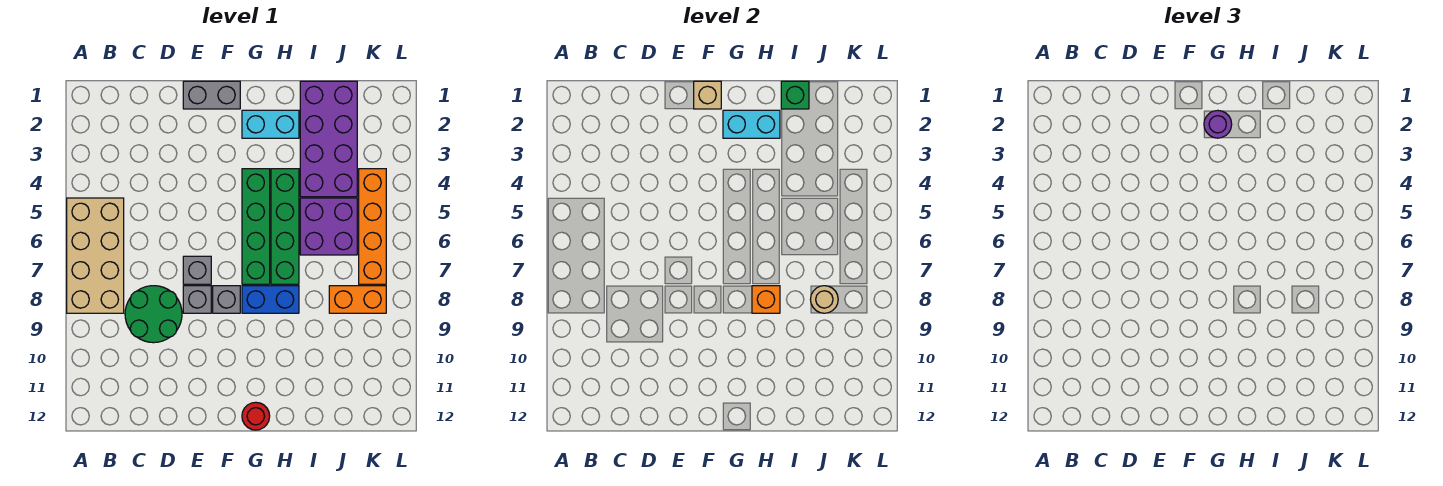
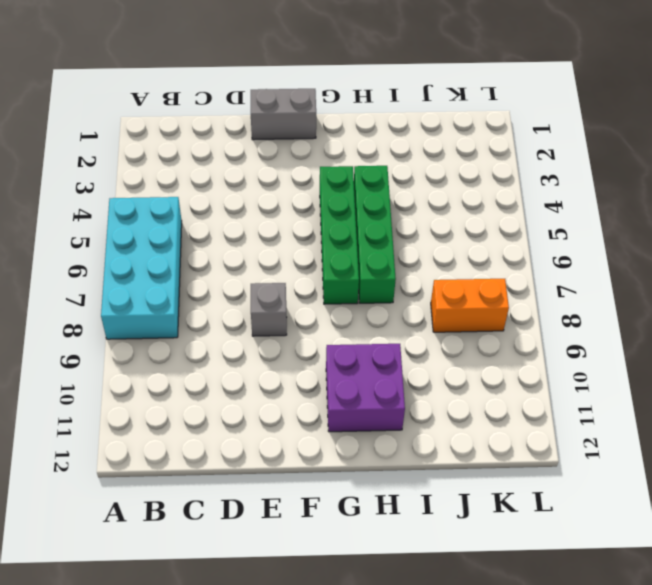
cyan 2x4 brick [101,197,182,339] -> tan 2x4 brick [67,198,124,313]
purple 2x2 brick [326,344,405,432] -> purple 2x2 brick moved to [300,198,357,255]
none -> green 2x2 round brick [125,286,182,343]
none -> grey 1x1 brick [183,256,211,284]
none -> grey 1x1 brick [213,286,240,313]

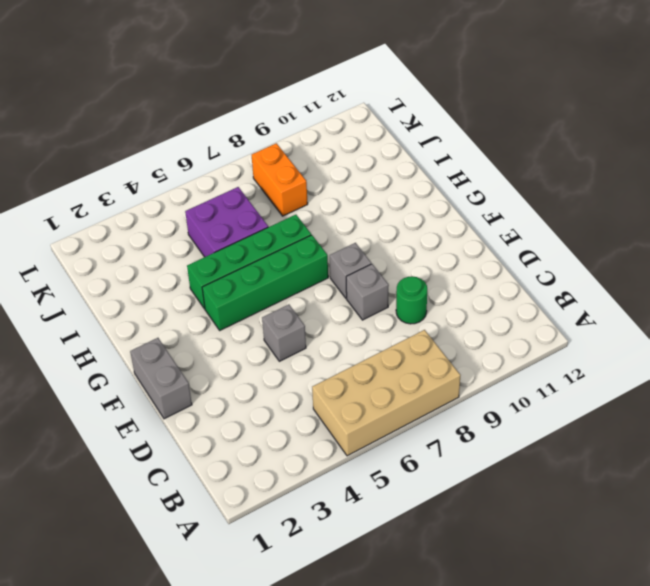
green 1x1 round brick [396,276,427,324] -> green 2x2 round brick [125,286,182,343]
grey 1x1 brick [262,305,306,361] -> grey 1x1 brick moved to [183,256,211,284]
none -> cyan 1x2 brick [242,110,299,138]
none -> blue 1x2 brick [242,286,299,313]
none -> red 1x1 round brick [242,402,270,430]

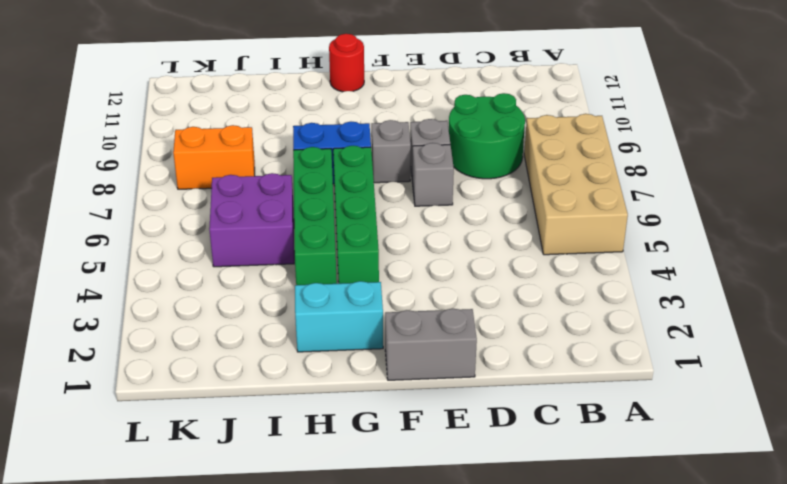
none -> purple 2x4 brick [300,81,357,197]
none -> orange 1x4 brick [359,169,386,284]
none -> tan 1x1 brick [694,81,721,109]

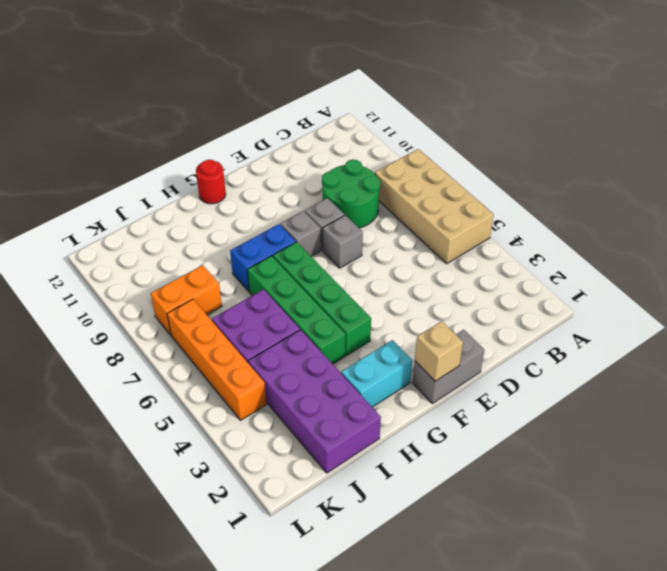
none -> cyan 1x2 brick [723,110,780,138]
none -> orange 1x1 brick [752,286,780,313]
none -> green 1x1 brick [781,81,809,109]

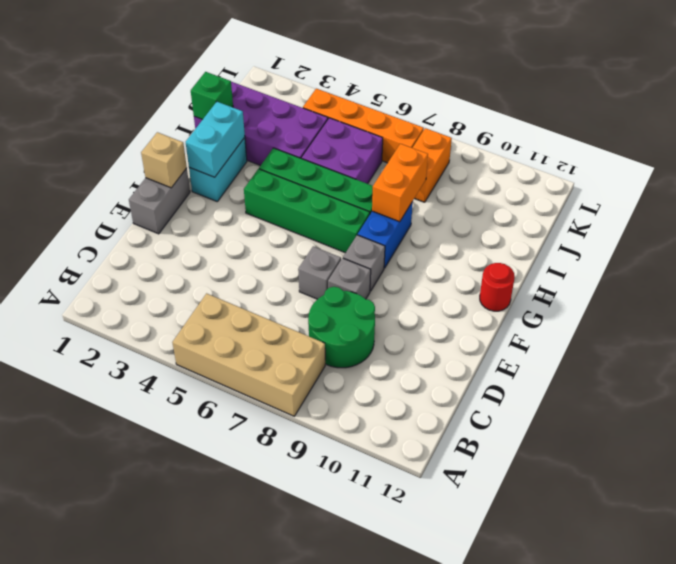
orange 1x2 brick [372,144,428,222] -> orange 1x1 brick [752,286,780,313]
none -> tan 1x1 round brick [811,286,838,313]
none -> purple 1x1 round brick [1204,110,1232,138]

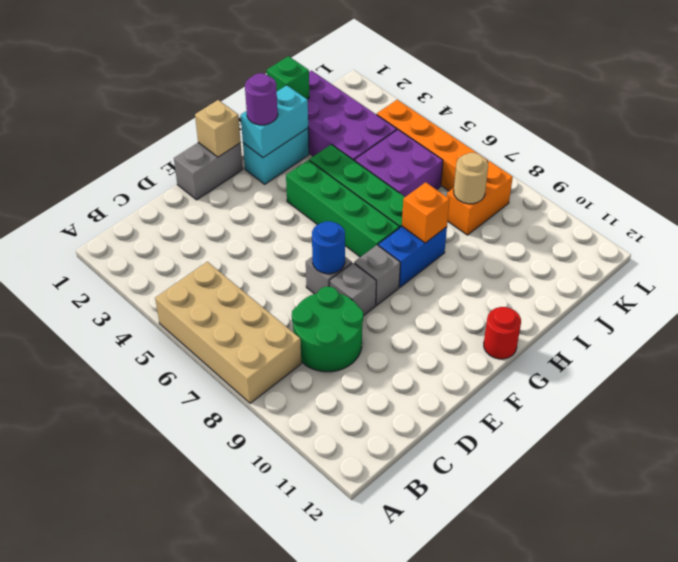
blue 1x1 round brick [312,221,345,274] -> none

